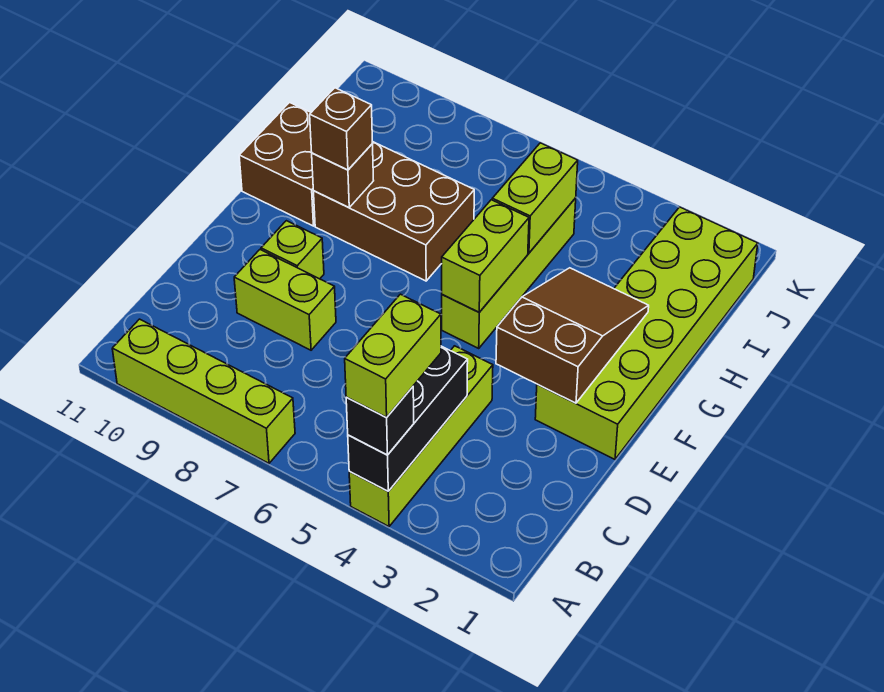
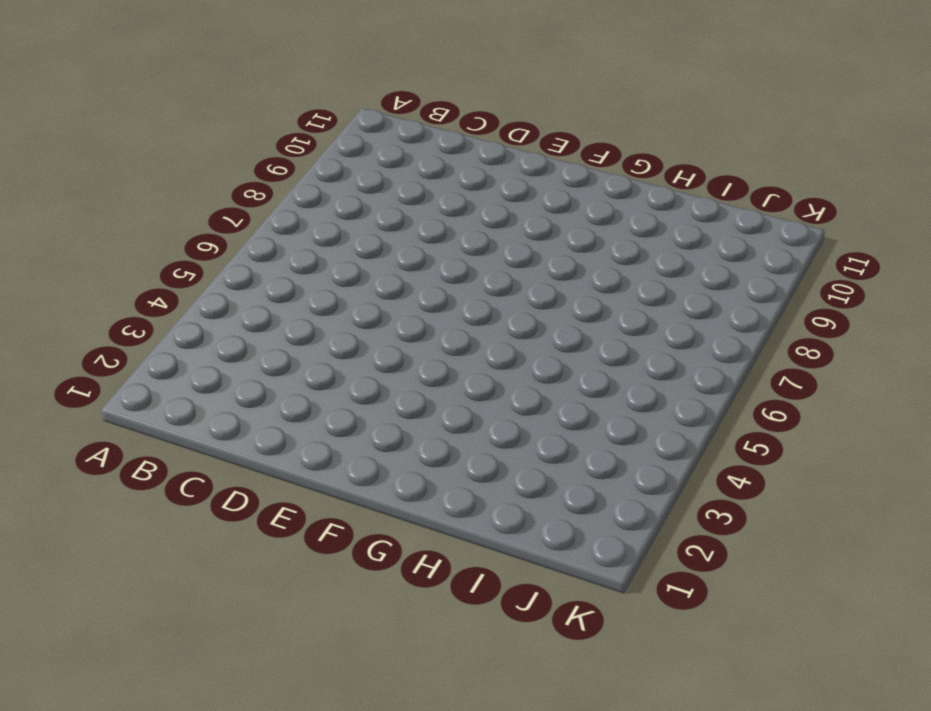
none -> lime 1x4 brick [349,346,493,526]
none -> lime 1x4 brick [112,319,295,463]
none -> lime 1x2 brick [234,250,336,350]

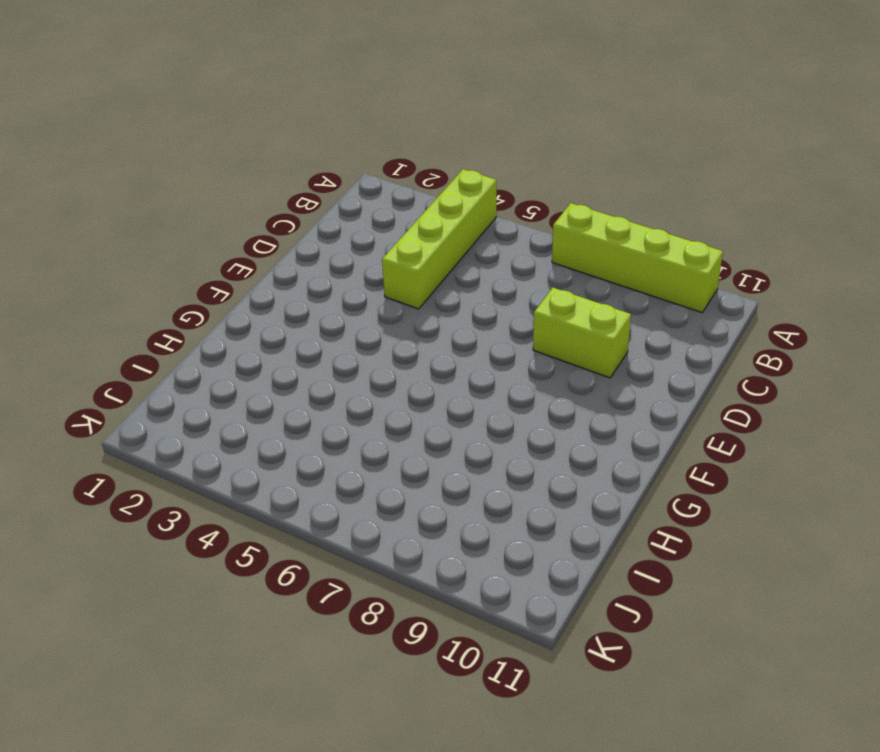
none -> lime 2x6 brick [535,207,758,459]
none -> lime 1x1 brick [261,221,324,279]
none -> lime 1x4 brick [442,198,576,348]

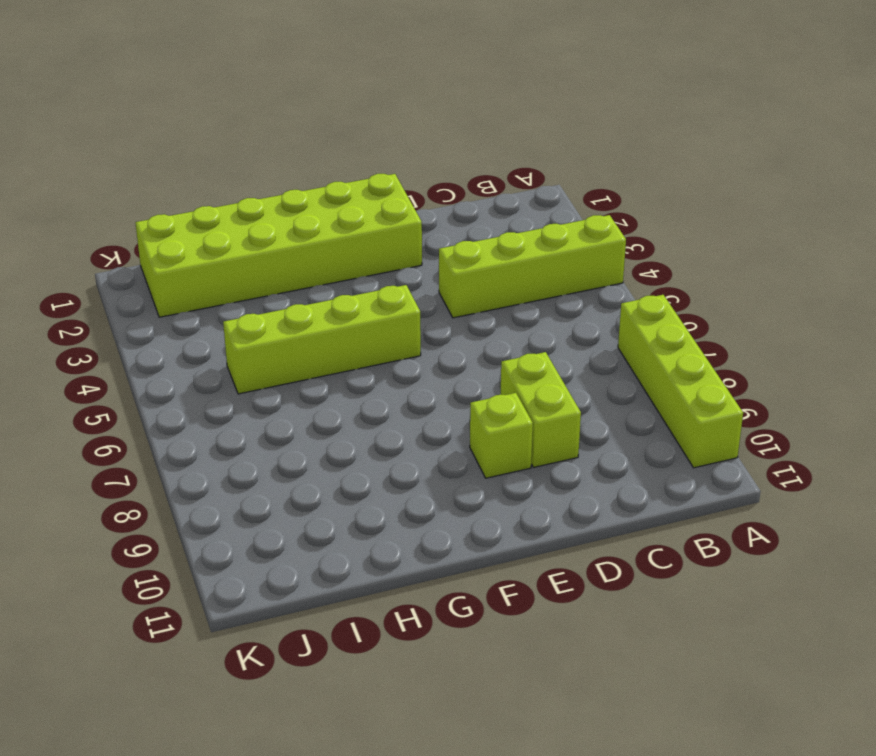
none -> brown 2x3 brick [314,142,474,281]
none -> brown 2x2 brick [239,103,315,226]
none -> black 1x3 brick [348,346,468,491]

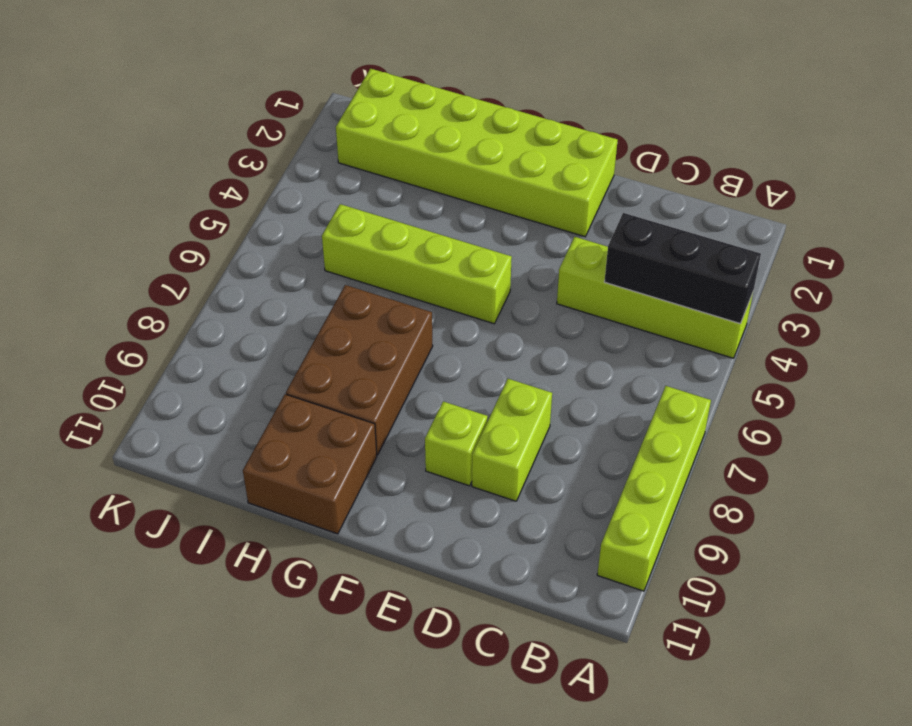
none -> brown 2x3 slope [496,268,649,403]
none -> lime 1x2 brick [442,200,529,312]
none -> brown 1x1 brick [312,144,374,208]

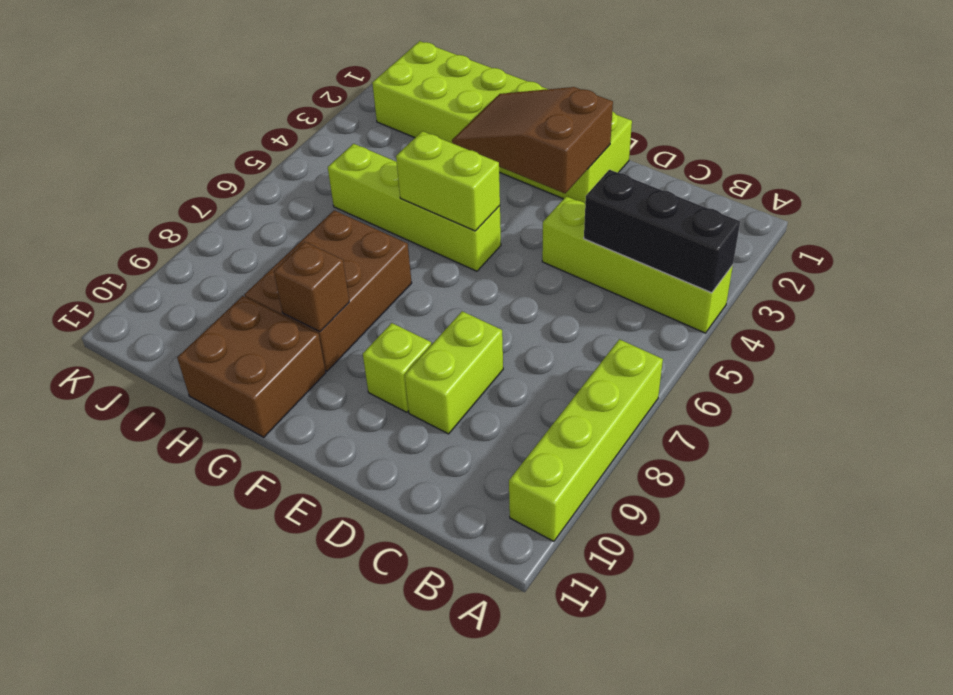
none -> lime 1x2 brick [492,143,578,253]
none -> black 1x1 brick [346,387,414,455]
none -> brown 1x1 brick [310,88,373,170]

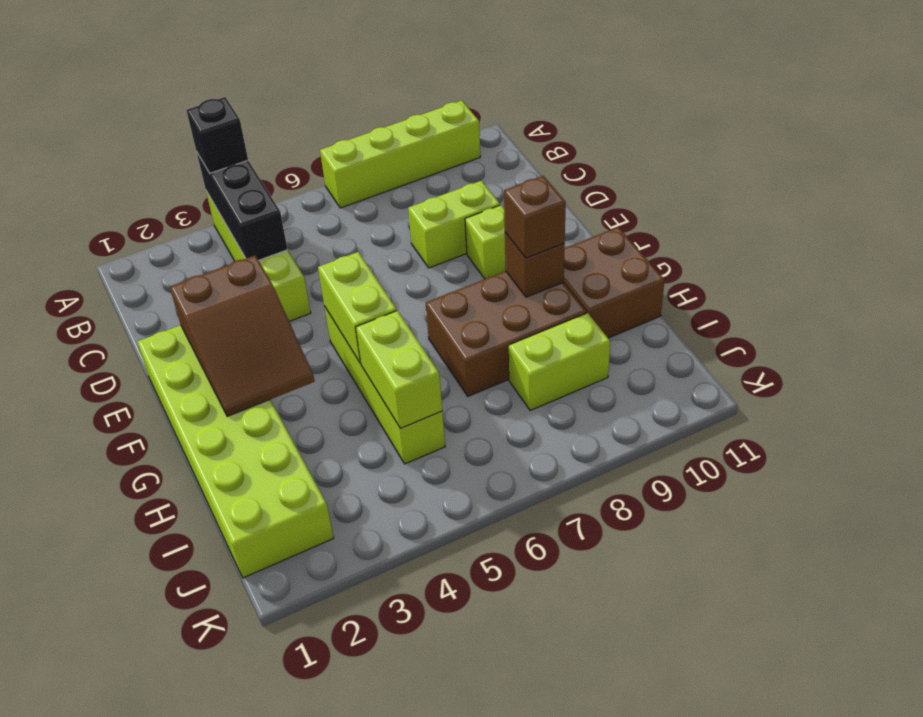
lime 1x2 brick [509,313,610,410] -> lime 1x2 brick turned to [345,294,441,418]

